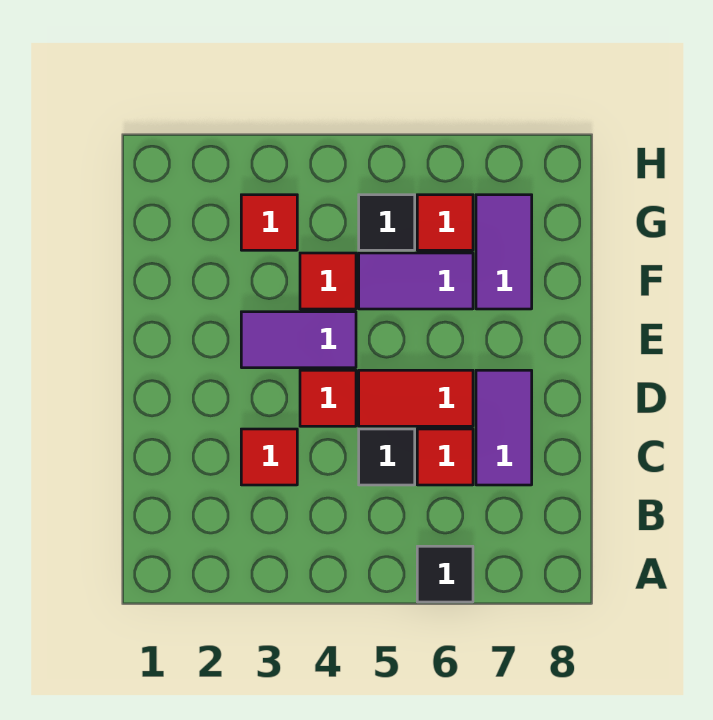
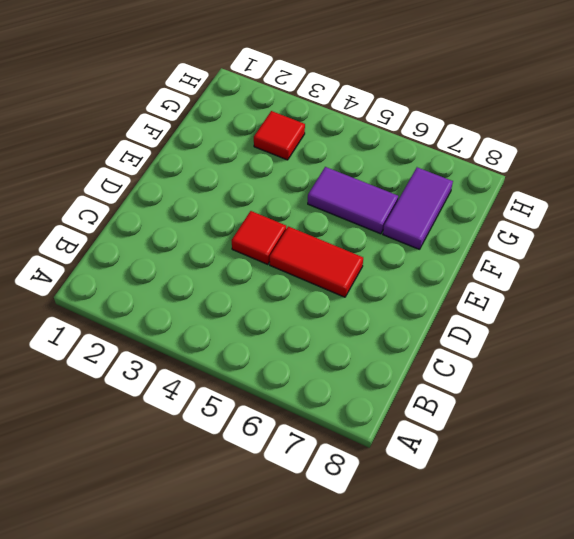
none -> black 1x1 tile [417,546,473,602]
none -> red 1x1 tile [241,429,297,485]
none -> black 1x1 tile [359,429,415,485]

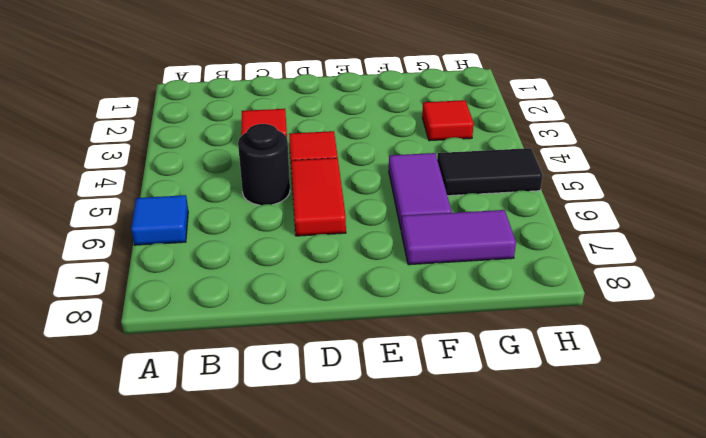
blue 1x1 tile [131,195,188,245] -> black 1x1 tile [417,546,473,602]
black 1x1 round brick [238,124,290,205] -> black 1x1 tile [359,429,415,485]
black 1x2 tile [437,148,543,196] -> black 1x1 tile [359,195,415,250]
none -> red 1x1 tile [417,429,473,485]
none -> purple 1x2 tile [476,370,532,485]
none -> purple 1x2 tile [241,312,356,368]

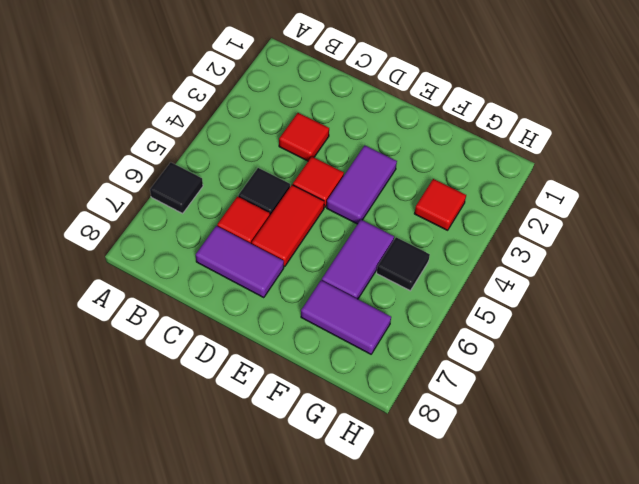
none -> red 1x1 tile [300,253,356,309]
none -> red 1x1 tile [417,195,473,250]

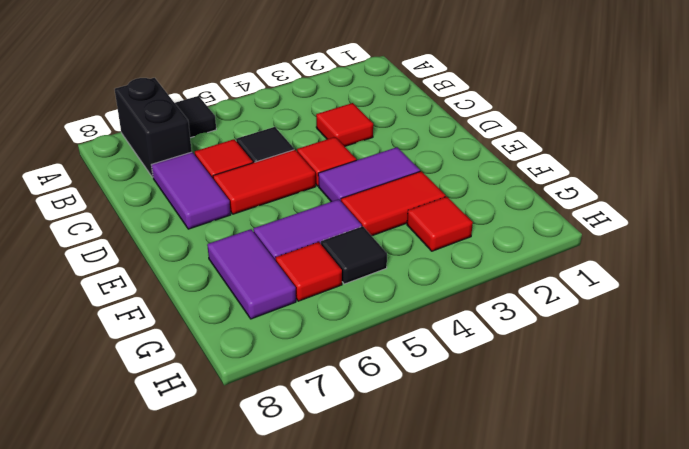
black 1x2 brick [115,78,192,177] -> none
red 1x2 tile [341,171,446,236] -> red 1x1 tile [300,253,356,309]

